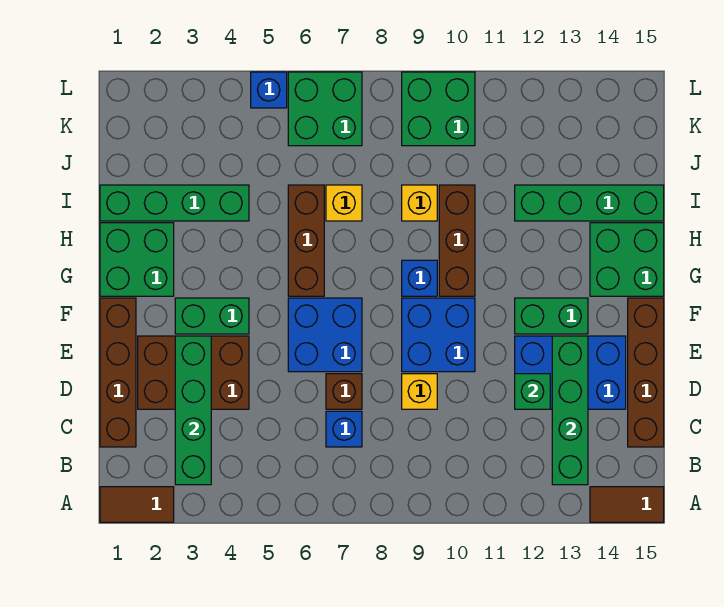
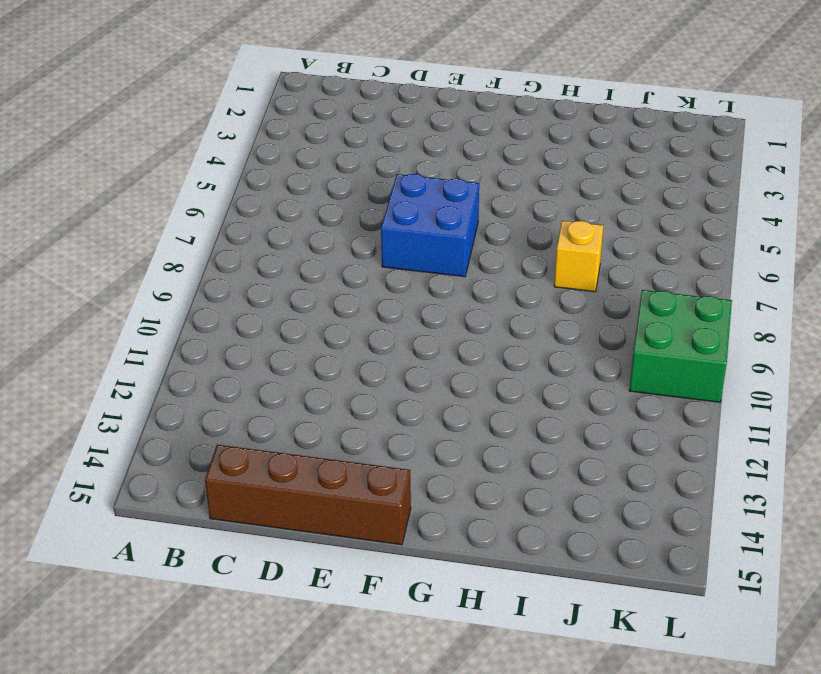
none -> brown 1x2 tile [100,487,174,522]
none -> brown 1x2 tile [590,487,664,522]
none -> brown 1x4 brick [100,298,136,447]

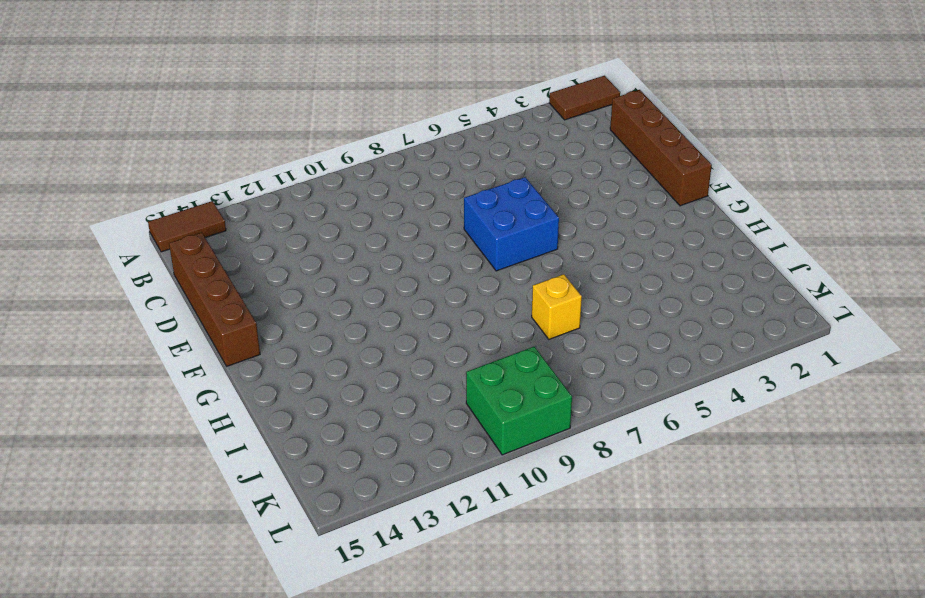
none -> blue 1x1 brick [326,411,362,447]
none -> brown 2x3 brick [138,336,249,409]
none -> brown 1x1 brick [326,374,362,409]

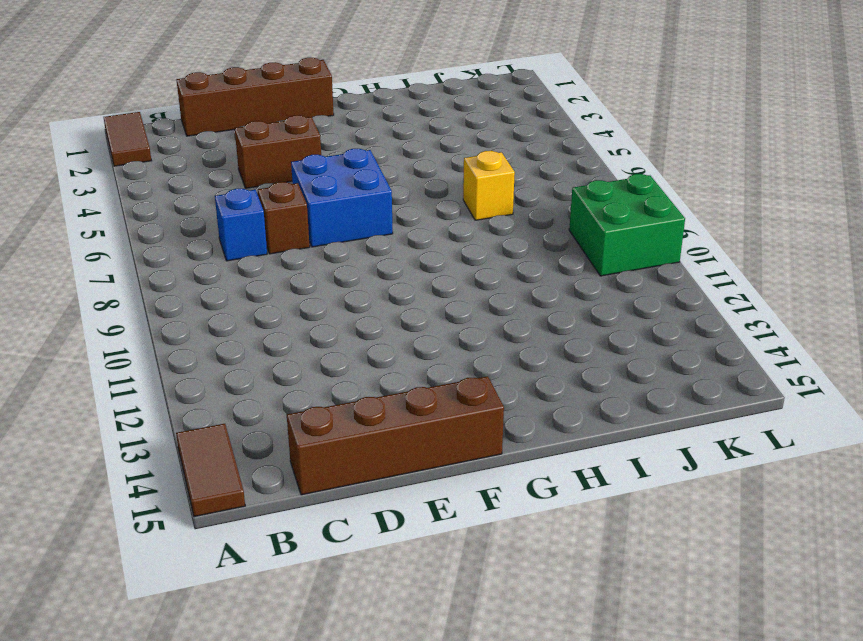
brown 1x2 brick [235,115,321,188] -> brown 2x3 brick [138,336,249,409]
none -> yellow 1x1 brick [402,374,437,409]
none -> blue 2x3 brick [515,336,626,409]
none -> blue 2x2 brick [402,298,475,372]

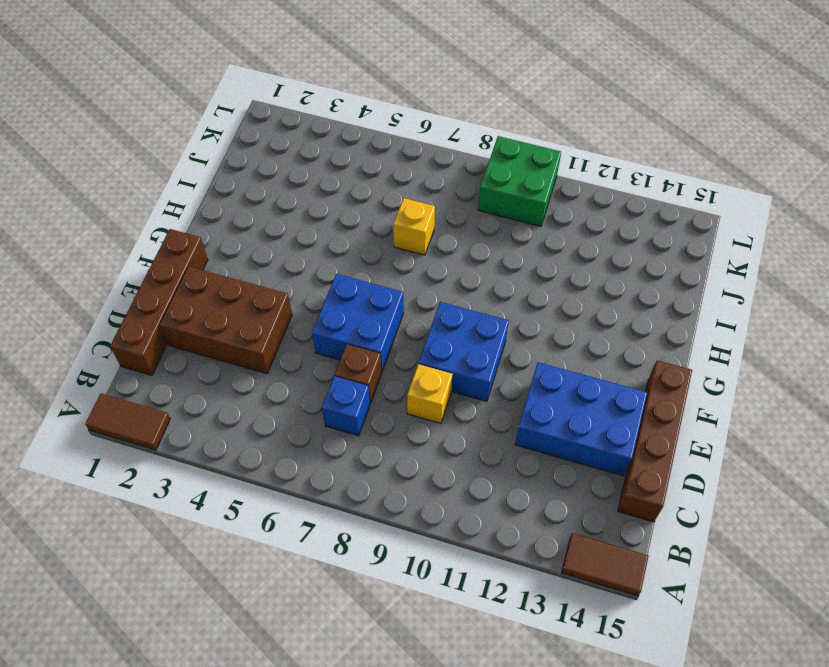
none -> green 1x2 brick [175,298,249,334]
none -> green 1x2 brick [515,298,588,334]
none -> green 2x2 brick [100,223,174,296]

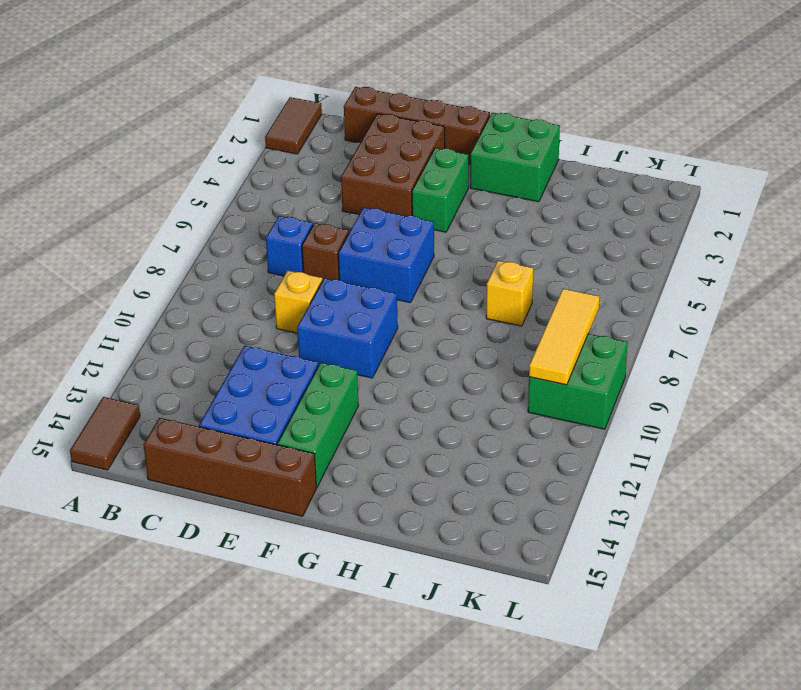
green 1x3 brick [277,363,359,487] -> green 1x2 brick [515,298,588,334]
yellow 1x3 tile [529,289,600,385] -> none
none -> brown 1x3 brick [288,185,324,296]
none -> blue 1x1 brick [402,260,437,296]
none -> brown 1x3 brick [439,185,475,296]

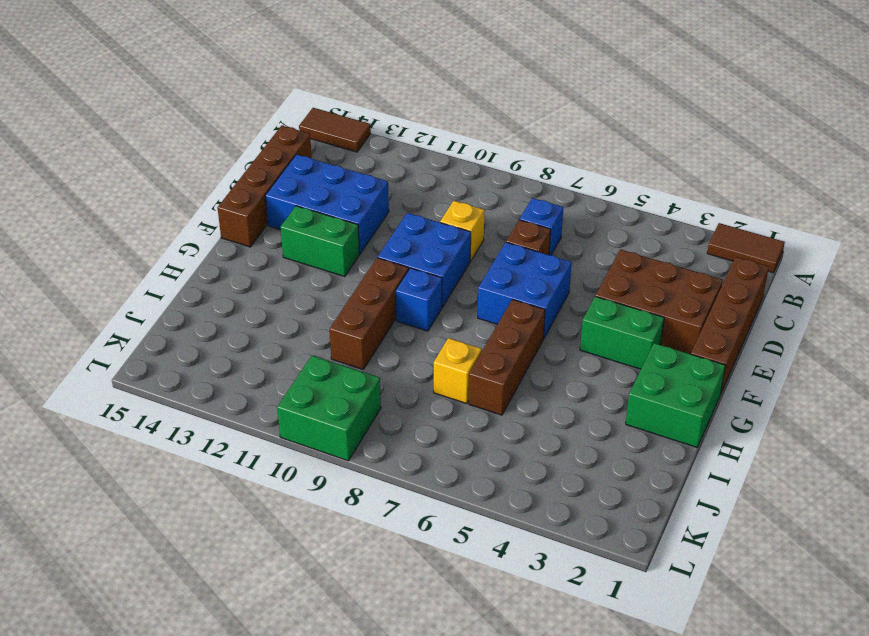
none -> green 2x2 brick [590,223,664,296]
none -> green 1x4 brick [100,185,249,221]
none -> yellow 1x1 brick [402,185,437,221]

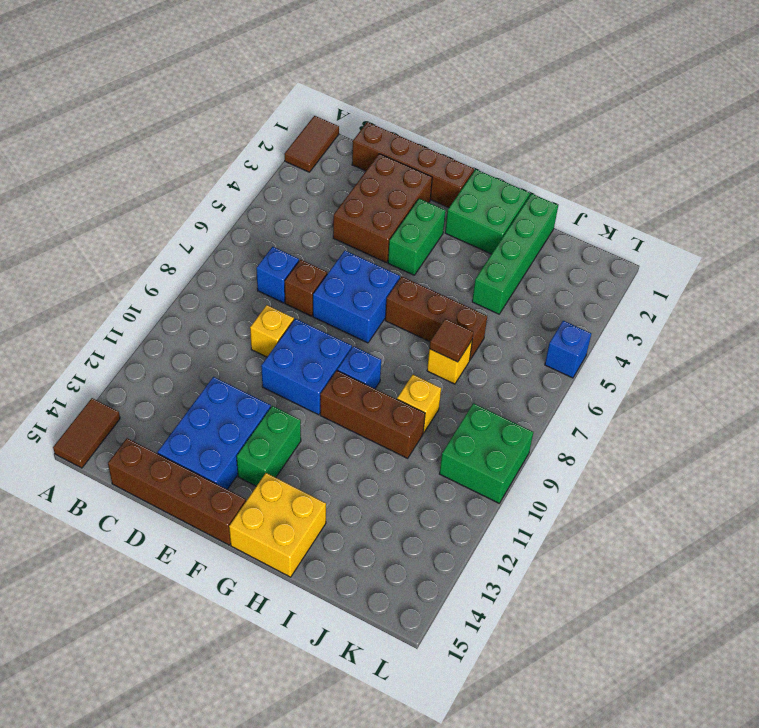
yellow 2x2 brick [229,473,326,577] -> green 2x2 brick [590,223,664,296]
brown 1x1 tile [429,319,473,362] -> none
none -> green 1x4 brick [515,185,664,221]
none -> green 2x2 brick [288,72,362,146]
none -> green 1x4 brick [175,336,211,485]

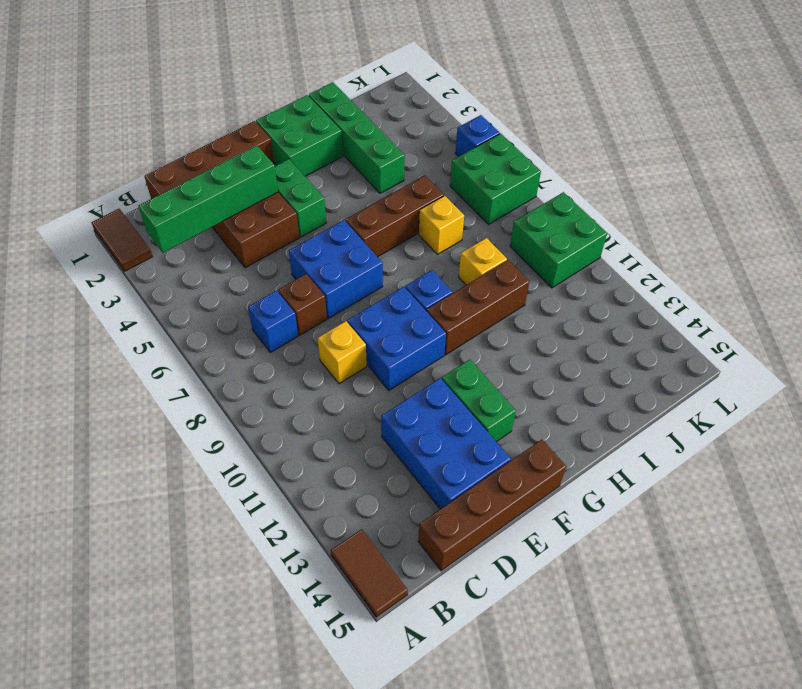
none -> green 2x2 brick [590,223,664,296]
none -> green 1x4 brick [515,185,664,221]
none -> green 1x4 brick [552,336,588,485]

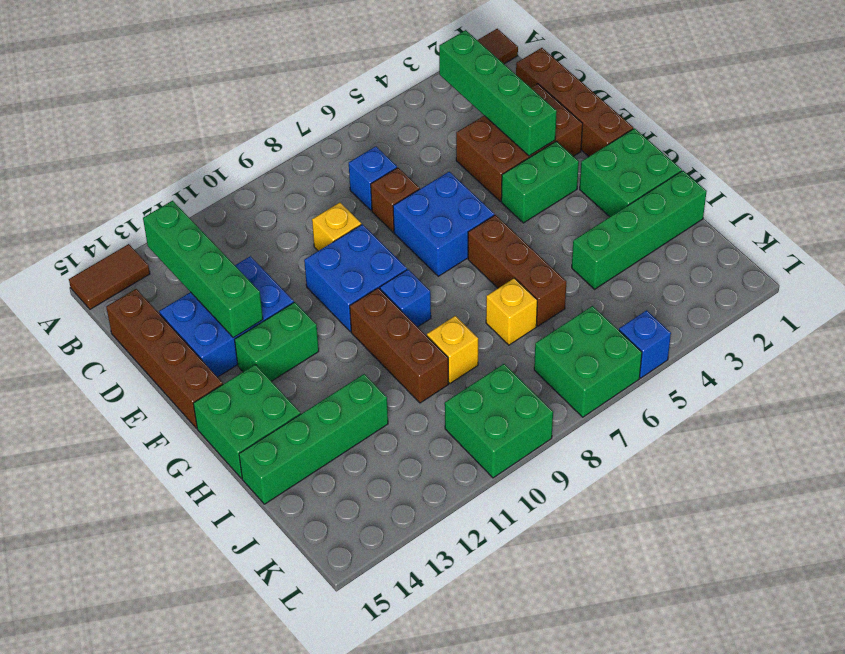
none -> green 1x1 brick [515,374,550,409]

